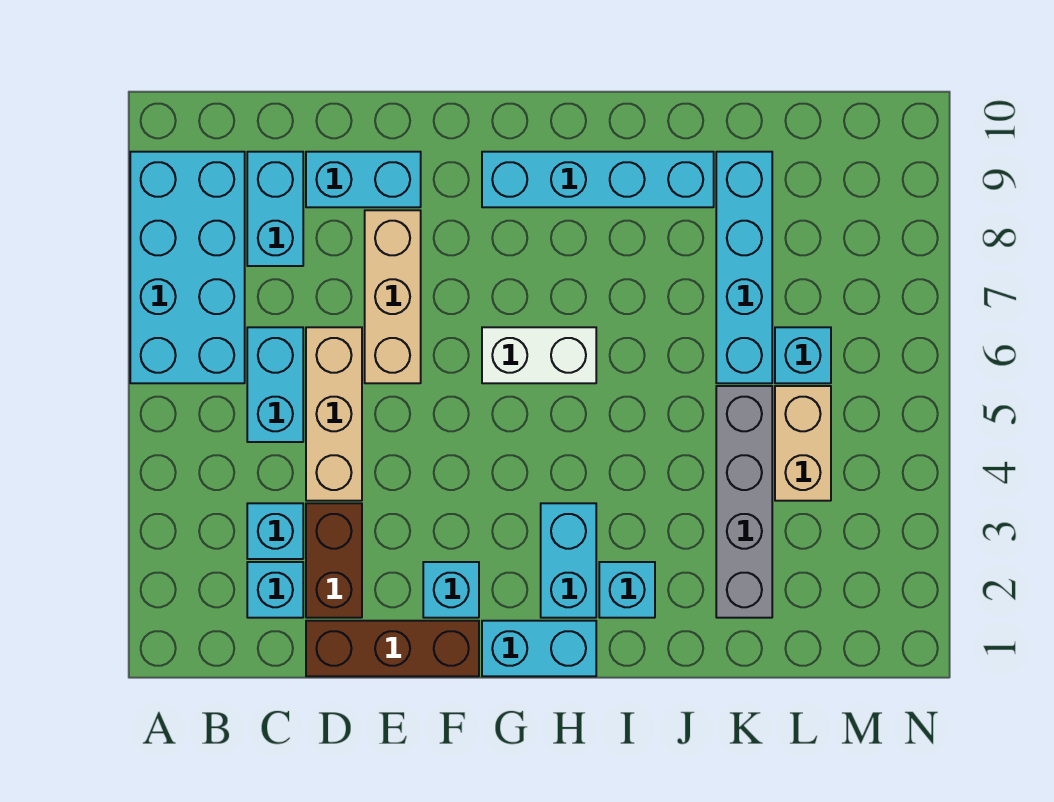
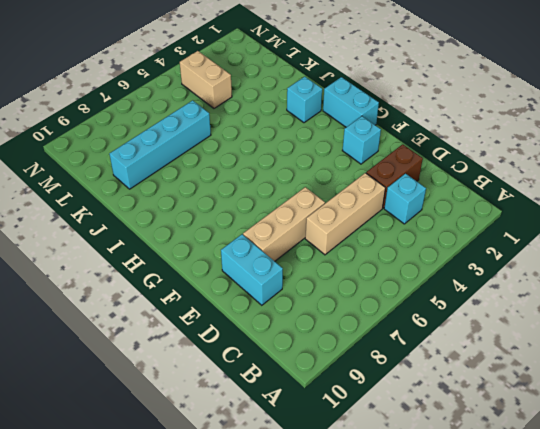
tan 1x2 brick [180,51,232,108] -> tan 1x2 brick turned to [775,386,831,501]
none -> cyan 2x4 brick [130,152,245,383]
none -> cyan 1x1 brick [247,562,303,618]
none -> cyan 1x2 brick [247,327,303,442]

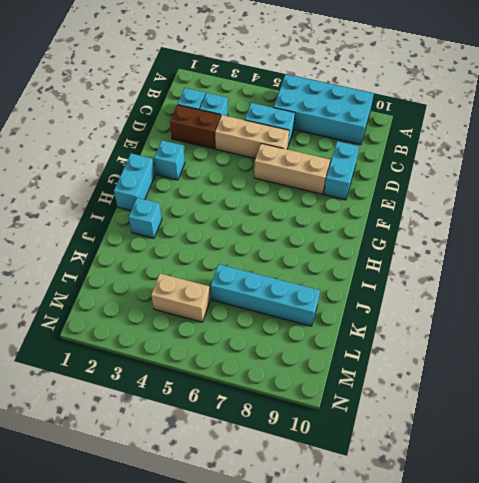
none -> cyan 1x2 brick [247,152,303,266]
none -> brown 1x3 brick [306,621,479,676]
none -> white 1x2 brick [482,327,596,383]

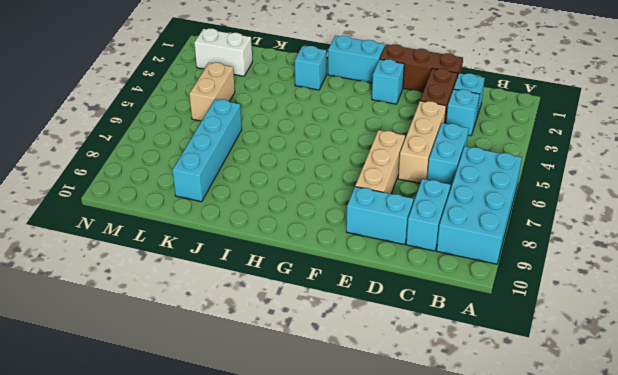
white 1x2 brick [194,28,252,76] -> white 1x2 brick moved to [482,327,596,383]
none -> cyan 1x4 brick [482,152,714,207]
none -> cyan 1x2 brick [541,503,596,618]
none -> grey 1x4 brick [716,386,772,618]

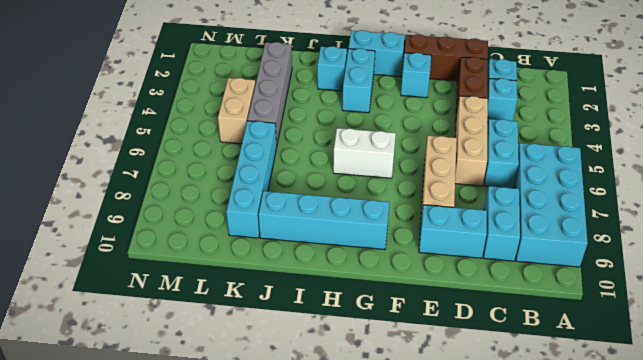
none -> cyan 1x1 brick [775,327,831,383]

